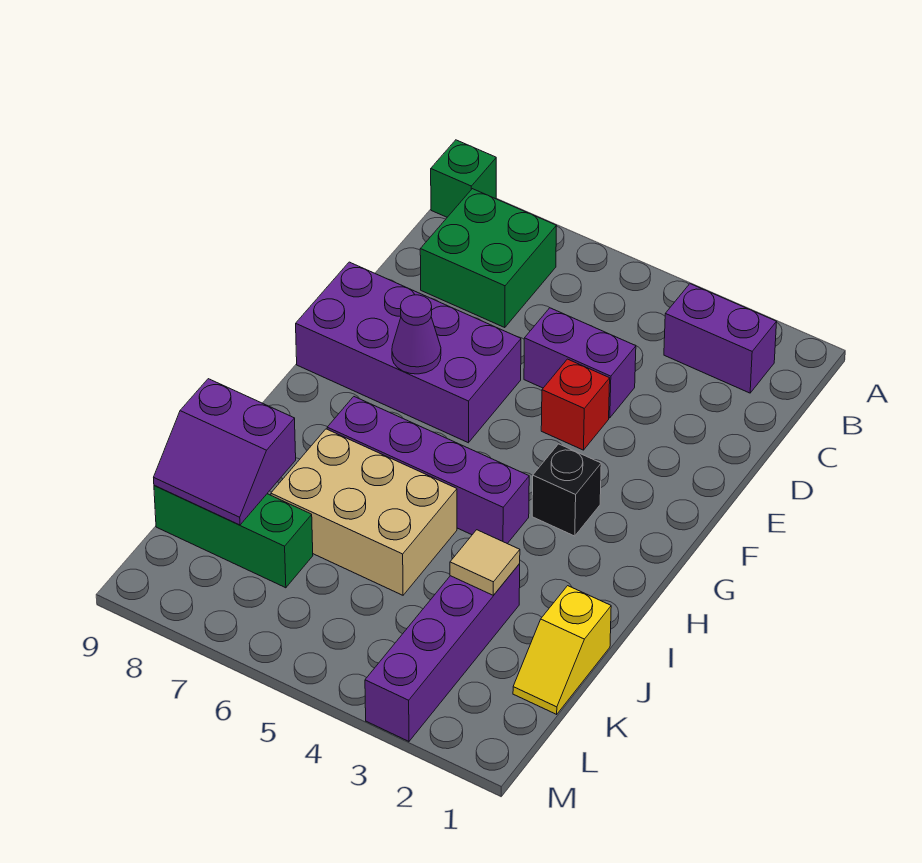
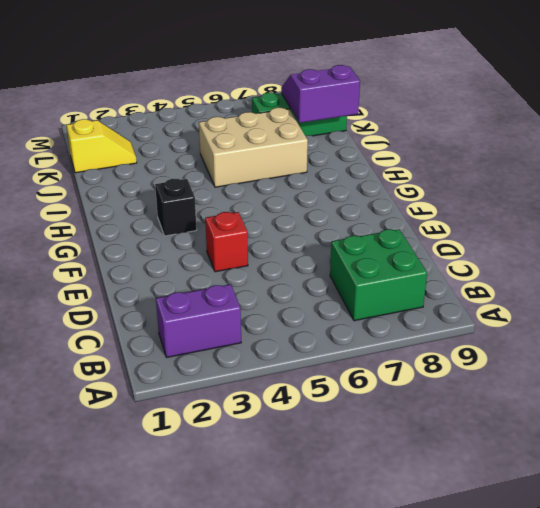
yellow 1x2 slope [67,119,137,173] -> yellow 1x2 slope turned to [513,586,611,714]
none -> green 1x1 brick [431,140,496,217]
none -> purple 1x2 brick [524,308,636,418]
none -> purple 2x4 brick [296,262,521,443]

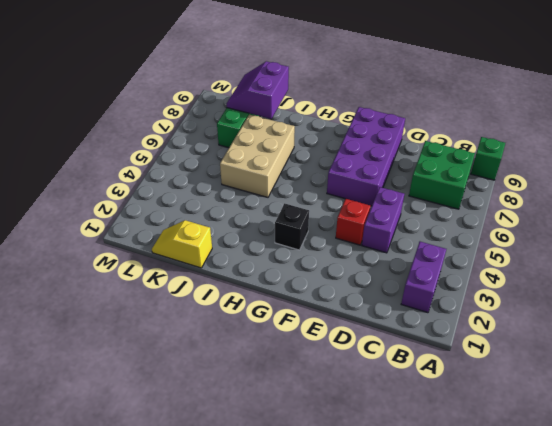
none -> purple 1x4 brick [327,397,529,544]
none -> purple 1x4 brick [365,563,520,741]
none -> purple 1x1 cone [392,295,441,374]

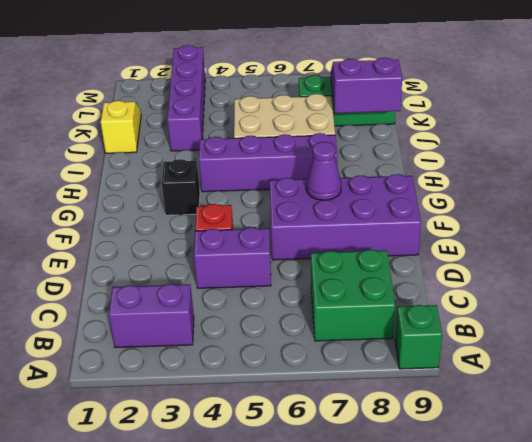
none -> tan 1x1 tile [450,530,520,595]

